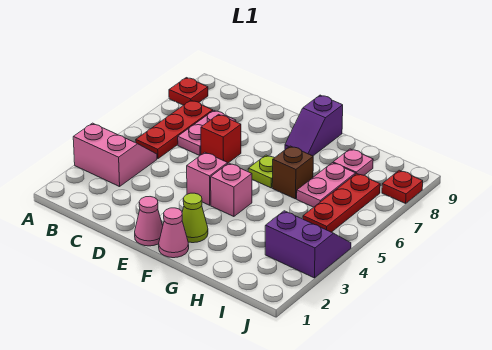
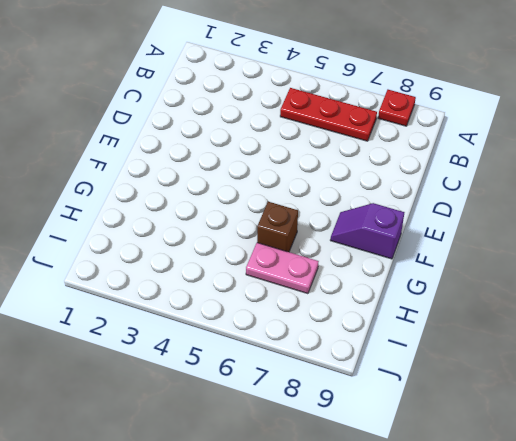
none -> pink 2x2 slope [73,123,157,187]
none -> pink 1x2 plate [178,111,236,156]
none -> red 1x1 brick [201,114,241,163]

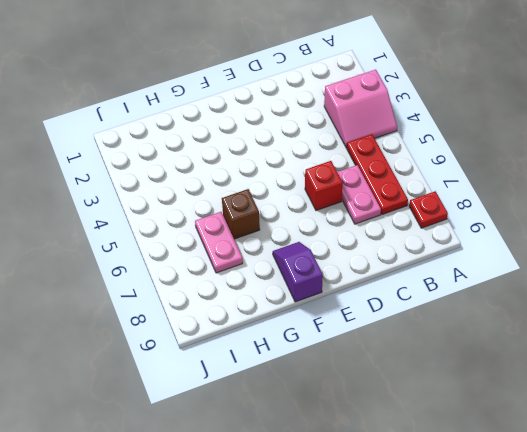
none -> pink 1x1 cone [135,197,163,246]
none -> pink 1x1 brick [187,152,228,205]
none -> pink 1x1 cone [159,208,189,258]

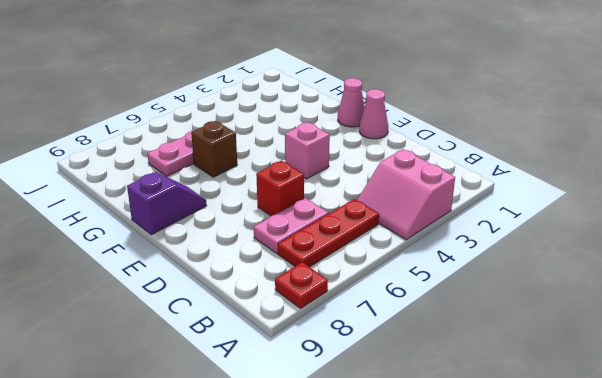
none -> lime 1x1 cone [182,193,208,243]
none -> pink 1x1 brick [211,163,252,217]
none -> lime 1x1 plate [248,155,274,188]

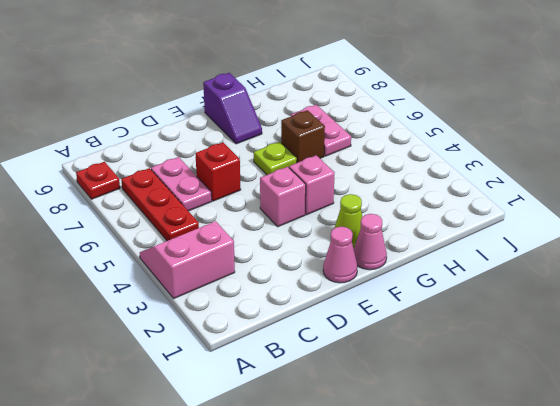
none -> pink 1x1 plate [333,149,373,175]
none -> purple 2x2 slope [265,211,351,278]
none -> red 1x3 plate [303,174,380,232]

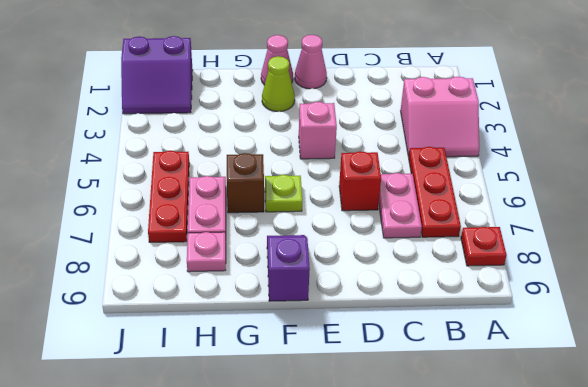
purple 2x2 slope [121,36,193,114] -> purple 2x2 slope moved to [265,211,351,278]
none -> pink 1x1 brick [211,163,252,217]
none -> red 1x1 plate [382,170,423,203]

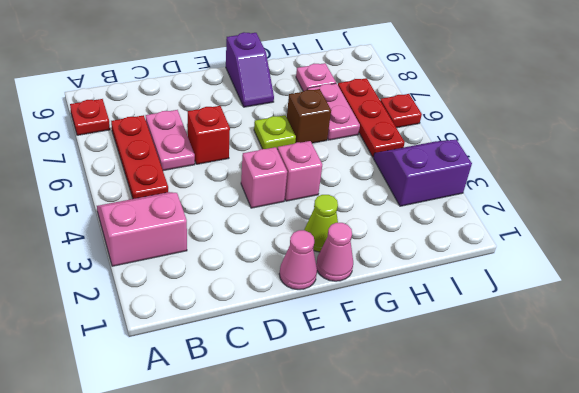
red 1x1 plate [380,94,422,128] -> red 1x1 plate moved to [382,170,423,203]

